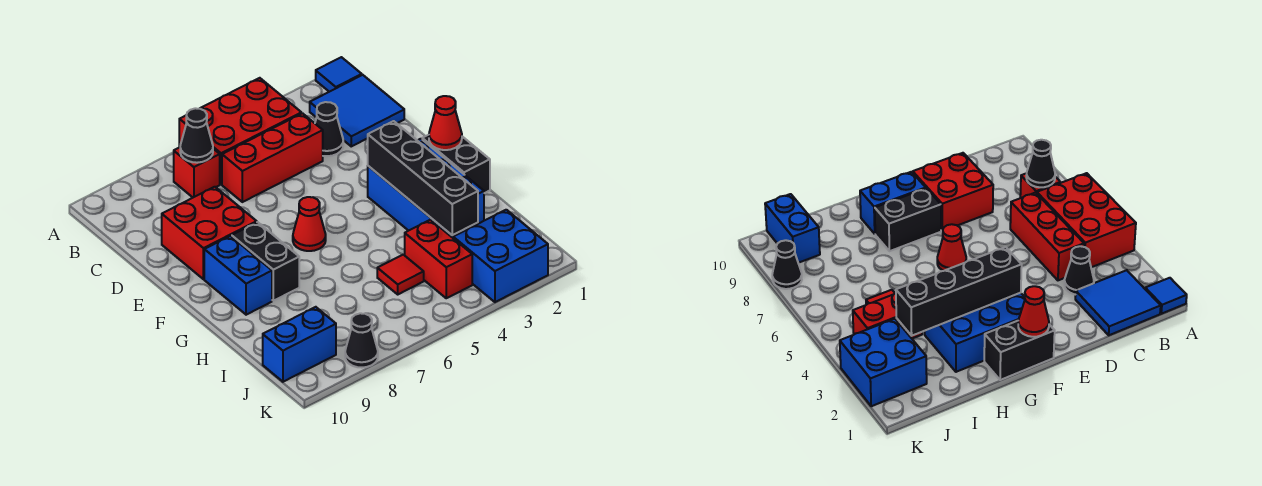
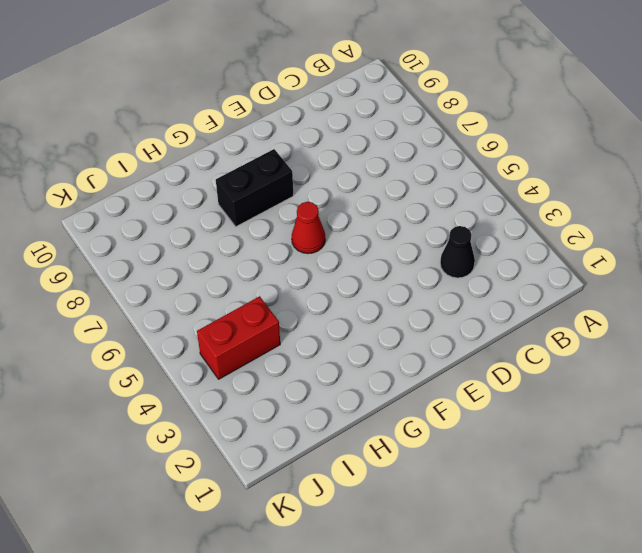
none -> blue 1x1 tile [316,57,362,92]
none -> red 2x3 brick [179,78,301,184]
none -> blue 2x2 tile [310,75,404,146]

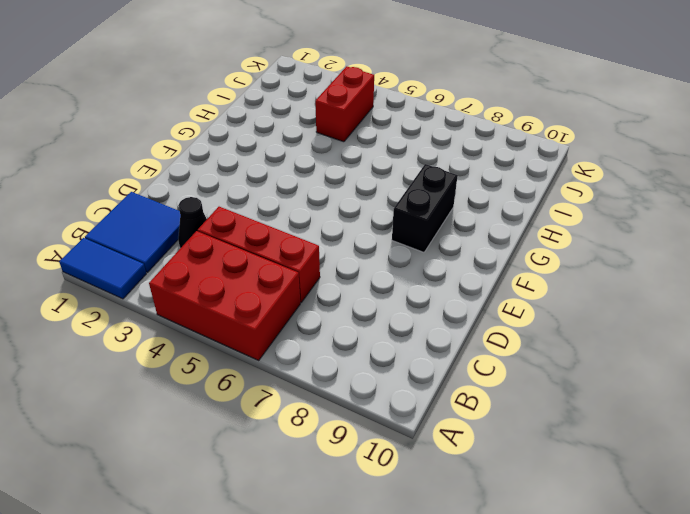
blue 1x2 tile [59,238,146,299] -> blue 1x1 tile [316,57,362,92]
none -> red 1x1 brick [174,147,220,197]
none -> red 2x2 brick [162,187,257,279]
none -> black 1x2 brick [422,135,490,193]

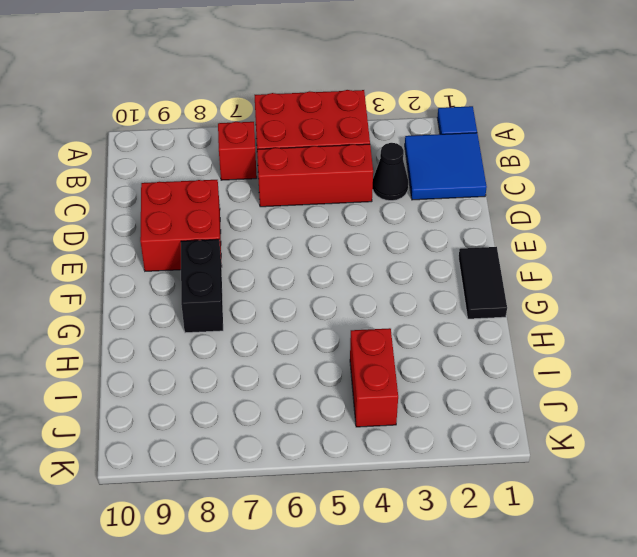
black 1x2 tile [459,247,507,319] -> black 1x2 brick [422,135,490,193]
none -> blue 2x3 brick [368,139,484,238]
none -> red 1x1 cone [293,197,326,251]
none -> blue 1x2 brick [204,236,272,315]

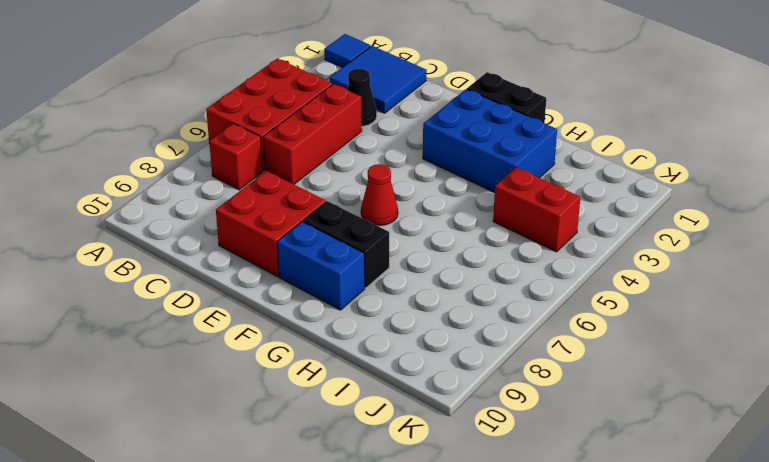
none -> red 1x1 tile [377,255,424,294]
none -> blue 2x2 brick [453,210,548,302]
none -> blue 1x2 brick [263,307,336,382]

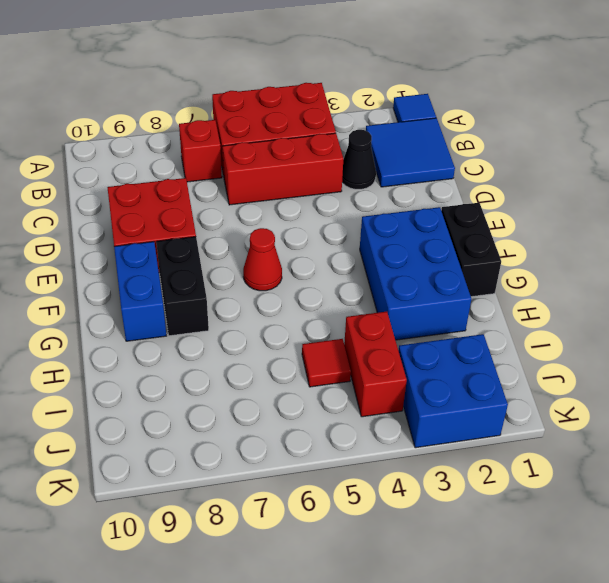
none -> blue 1x2 brick [263,307,336,382]
none -> black 1x1 cone [345,313,378,368]
none -> black 1x1 cone [180,108,213,163]

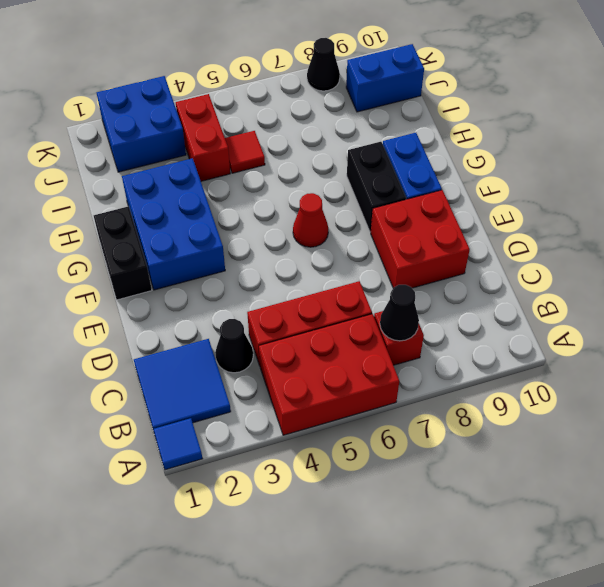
none -> red 1x1 cone [429,96,462,150]
none -> black 1x4 brick [368,121,478,235]

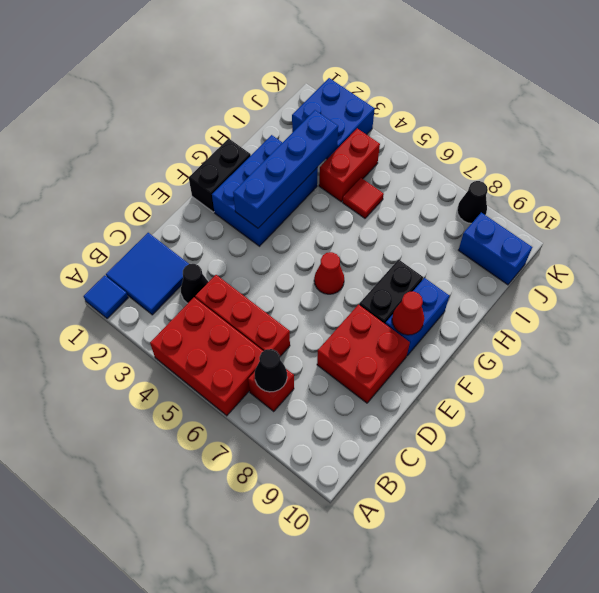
blue 1x4 brick [233,110,338,228] -> black 1x4 brick [368,121,478,235]
red 1x1 cone [392,291,424,335] -> red 1x1 cone moved to [429,96,462,150]

